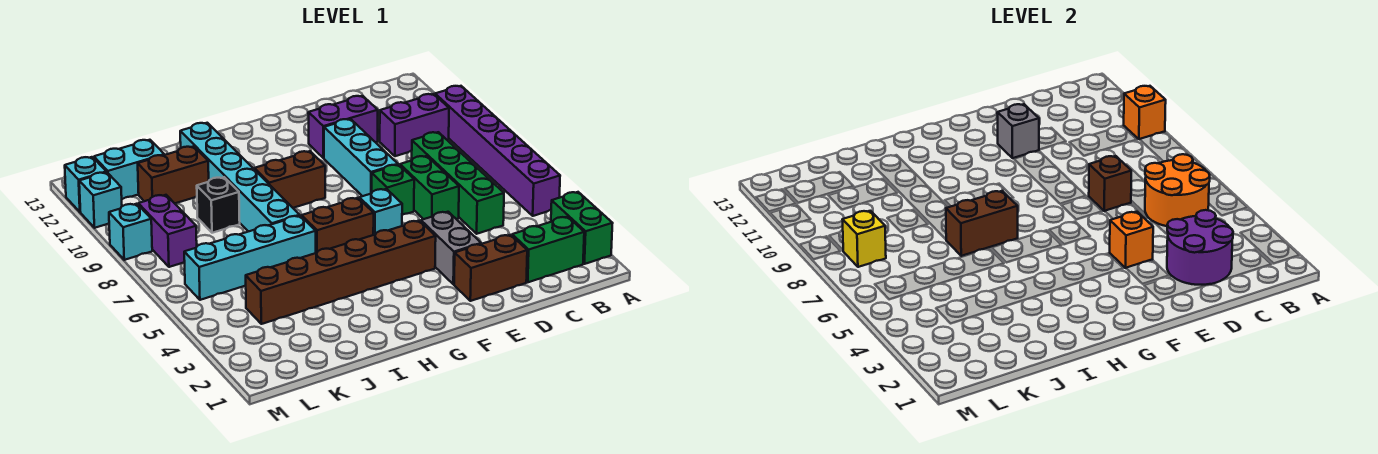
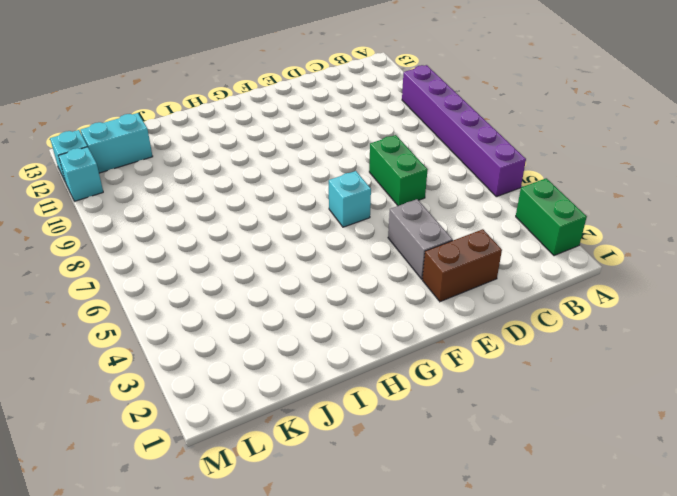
none -> green 1x2 brick [512,217,584,282]
none -> purple 1x2 brick [380,94,449,156]
none -> green 1x4 brick [412,132,504,234]
none -> purple 1x2 brick [308,96,378,158]

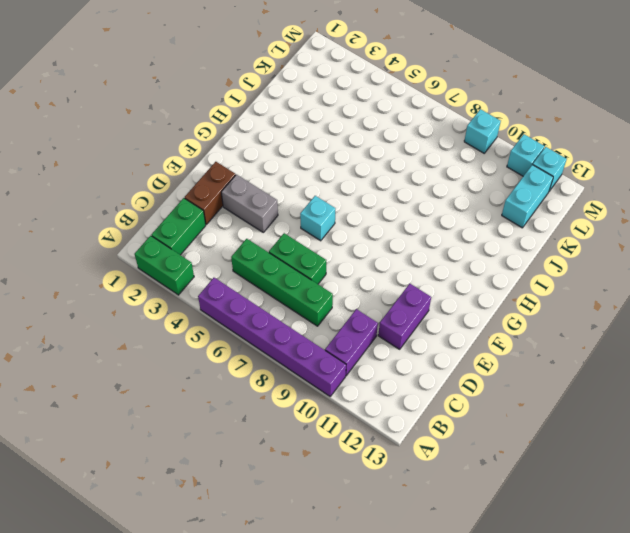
none -> green 1x1 brick [372,165,414,215]
none -> cyan 1x3 brick [324,119,398,196]
none -> brown 1x6 brick [246,221,436,324]
none -> brown 1x2 brick [301,198,374,253]

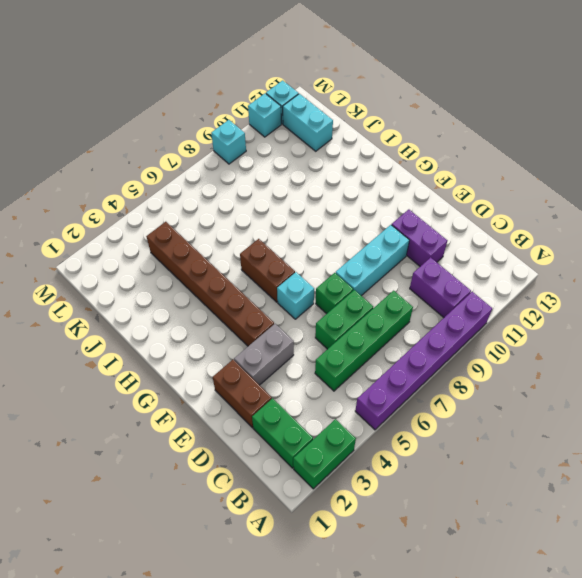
none -> brown 1x2 brick [254,151,325,208]
none -> cyan 1x4 brick [184,216,316,300]
none -> cyan 1x6 brick [180,123,300,232]
none -> black 1x1 brick [197,177,240,233]

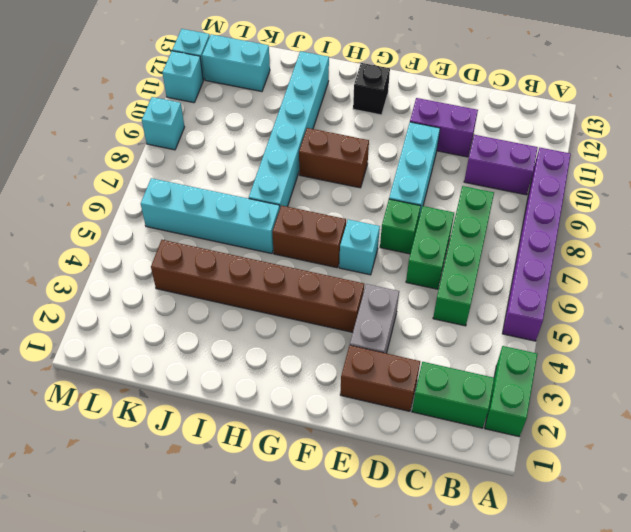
black 1x1 brick [353,63,390,115] -> black 1x1 brick moved to [197,177,240,233]
none -> brown 1x2 brick [138,146,209,203]
none -> purple 1x2 brick [138,195,197,267]
none -> orange 1x1 brick [1124,86,1166,139]
none -> orange 2x2 round brick [1145,154,1210,226]

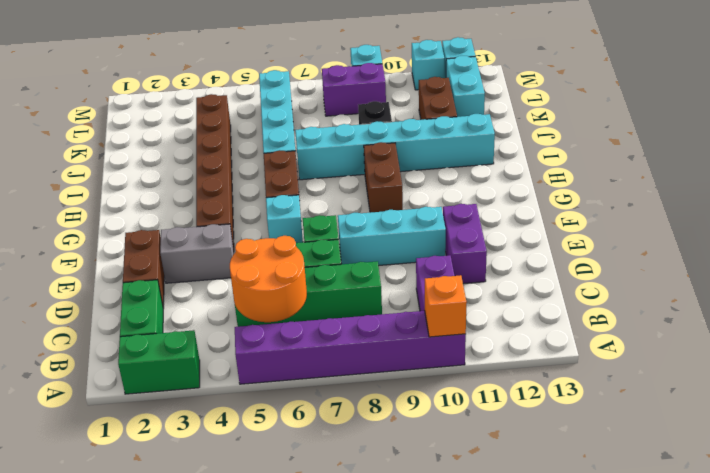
none -> purple 2x2 round brick [1167,210,1233,285]
none -> brown 1x1 brick [1089,156,1131,211]
none -> orange 1x1 brick [1110,212,1153,268]
none -> grey 1x1 brick [997,104,1039,158]

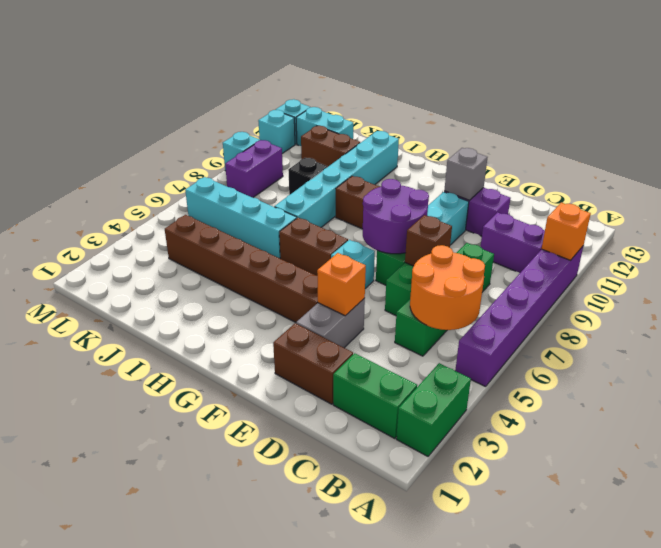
purple 2x2 round brick [363,179,429,254] -> purple 2x2 round brick moved to [1167,210,1233,285]
none -> brown 1x2 brick [946,191,1018,256]
none -> yellow 1x1 brick [842,211,886,267]

